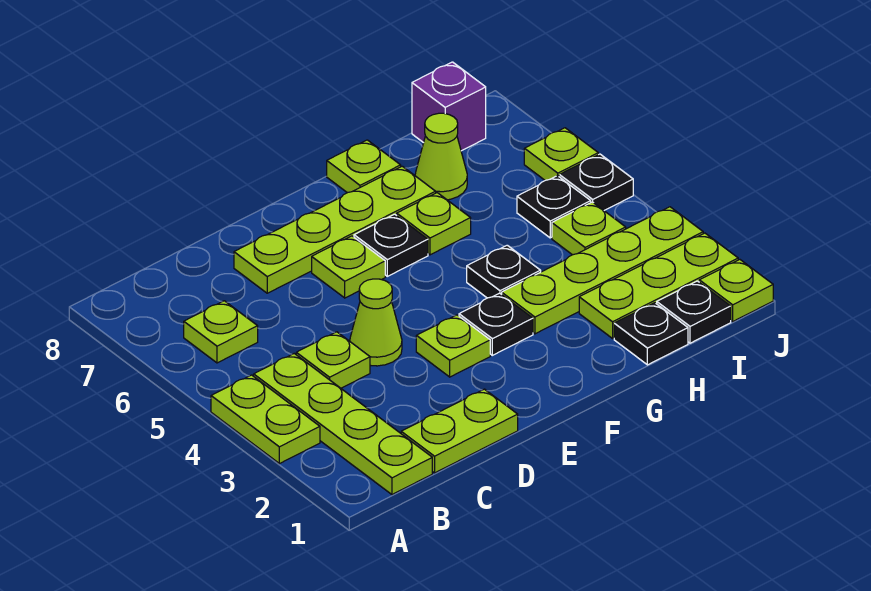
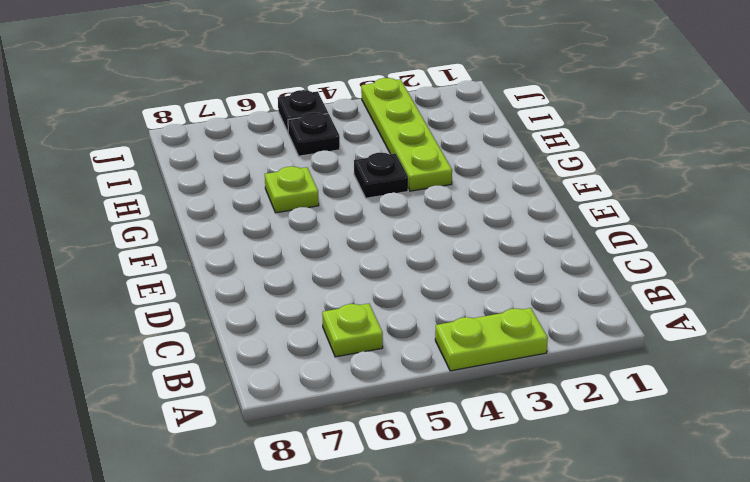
none -> lime 1x4 plate [254,354,432,495]
none -> lime 1x2 plate [401,389,518,473]
none -> lime 1x1 plate [296,332,370,388]

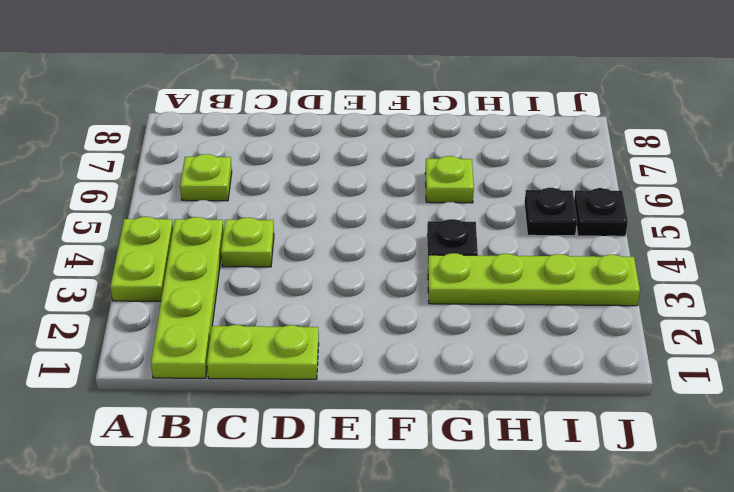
none -> lime 1x1 cone [350,279,402,366]
none -> lime 1x4 plate [234,166,436,293]
none -> lime 1x1 plate [416,315,490,377]

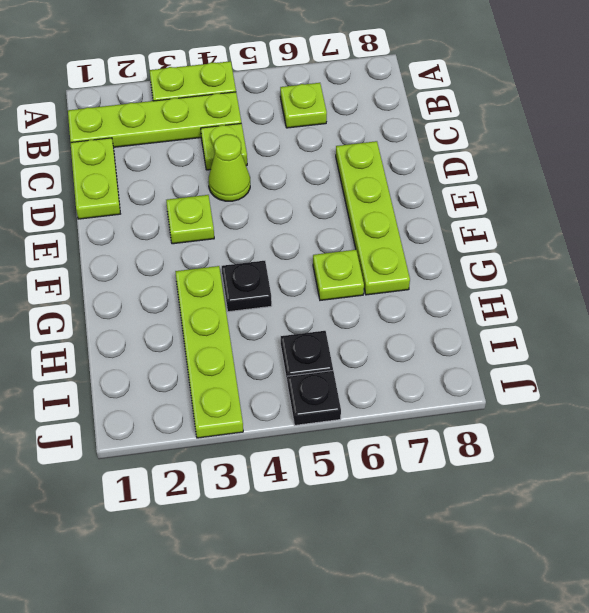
none -> lime 1x1 plate [312,236,385,298]
none -> black 1x1 plate [459,293,533,355]
none -> black 1x1 plate [354,214,428,276]

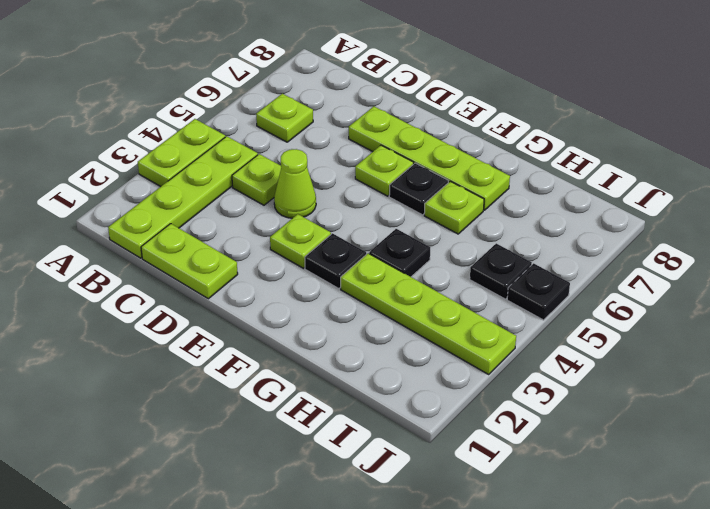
none -> lime 1x1 plate [327,140,401,193]
none -> black 1x1 plate [614,303,688,365]
none -> lime 1x3 plate [579,233,738,338]

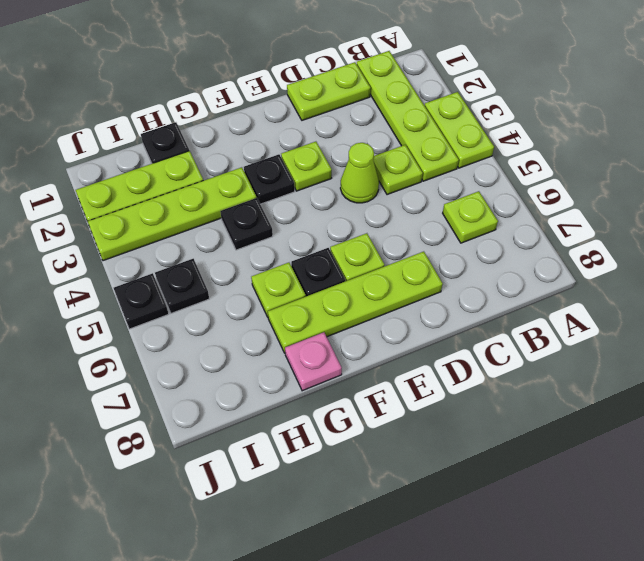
pink 1x1 plate [285,332,342,391] -> lime 1x1 plate [327,140,401,193]
none -> lime 1x1 cone [415,113,467,200]
none -> black 1x1 plate [657,281,731,343]
none -> lime 1x1 plate [552,202,626,255]

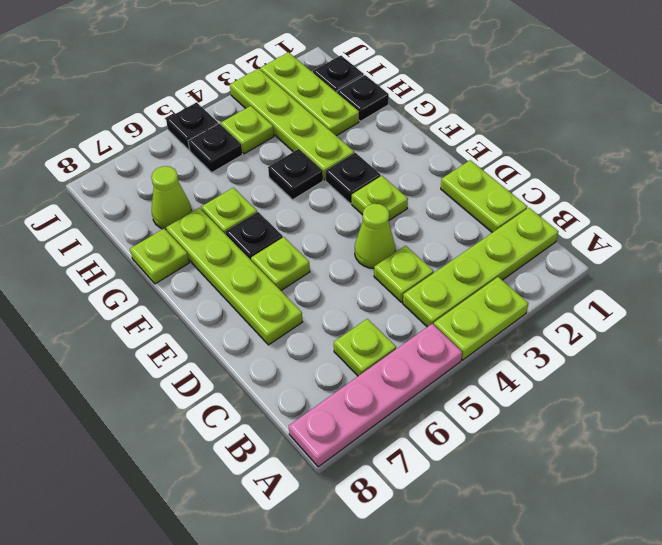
pink 1x4 plate [289,324,462,467] -> none
none -> purple 1x1 brick [412,62,486,151]
none -> lime 1x1 plate [699,260,773,321]
none -> lime 1x1 plate [524,128,598,180]

